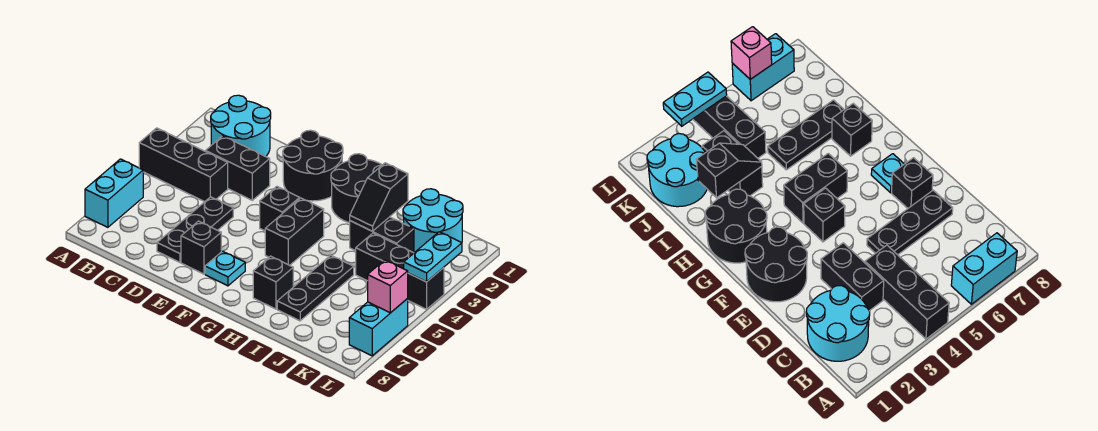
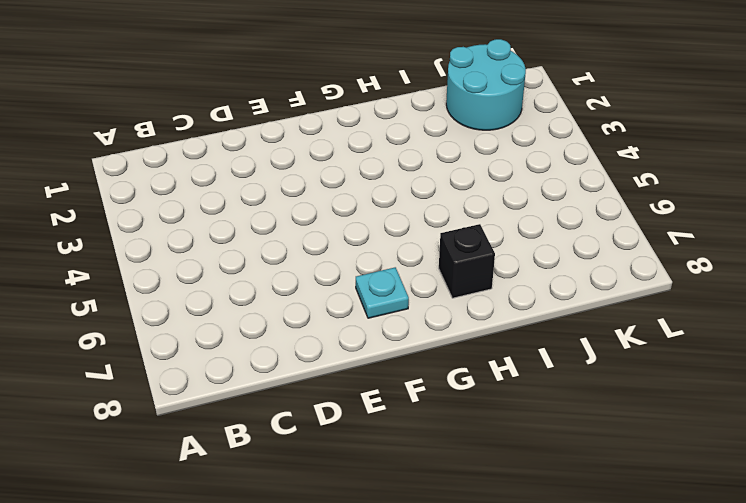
none -> black 1x3 brick [139,128,228,202]
none -> cyan 1x2 brick [85,159,143,227]
none -> cyan 2x2 round brick [211,95,271,157]

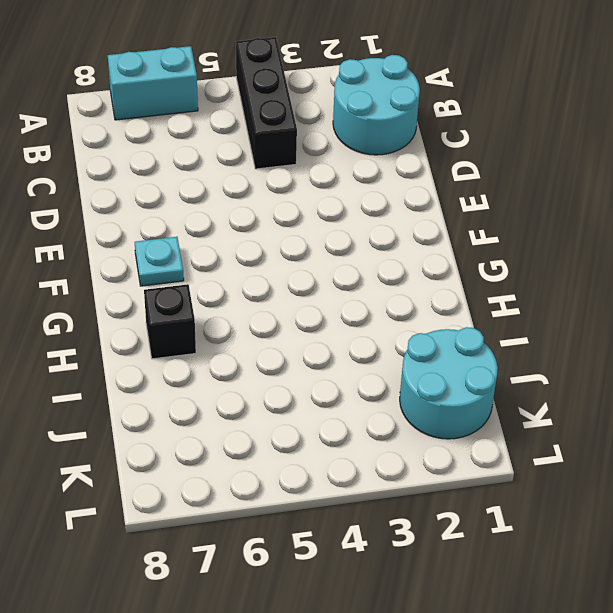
none -> black 1x2 brick [206,136,270,200]
none -> black 1x3 plate [157,197,233,262]
none -> black 2x2 round brick [283,130,343,201]

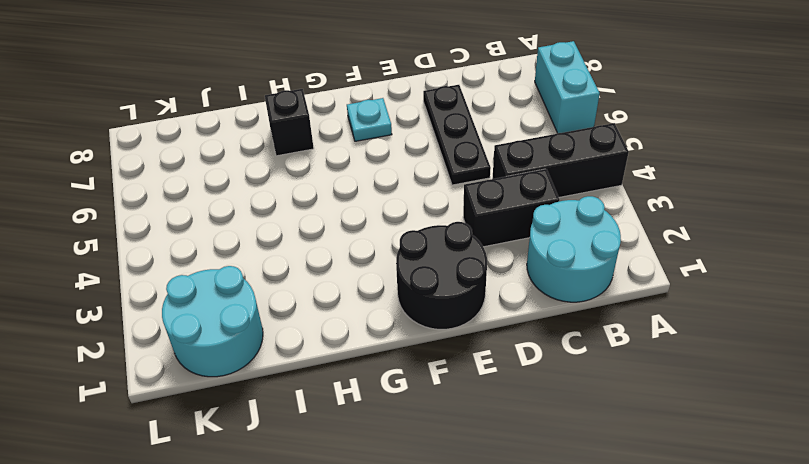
none -> black 1x1 brick [181,221,221,274]
none -> black 1x1 brick [260,186,300,231]
none -> black 2x2 round brick [331,154,382,223]

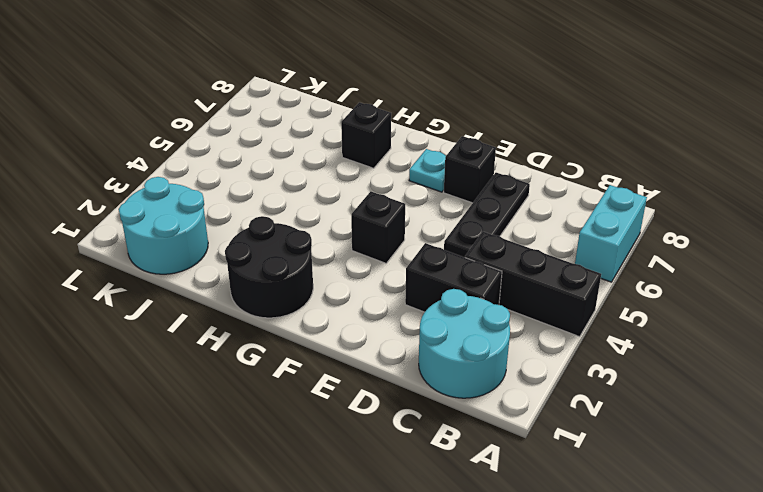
none -> black 2x2 round brick [283,130,343,201]
none -> black 1x2 brick [265,198,324,265]
none -> black 1x2 brick [350,217,414,253]

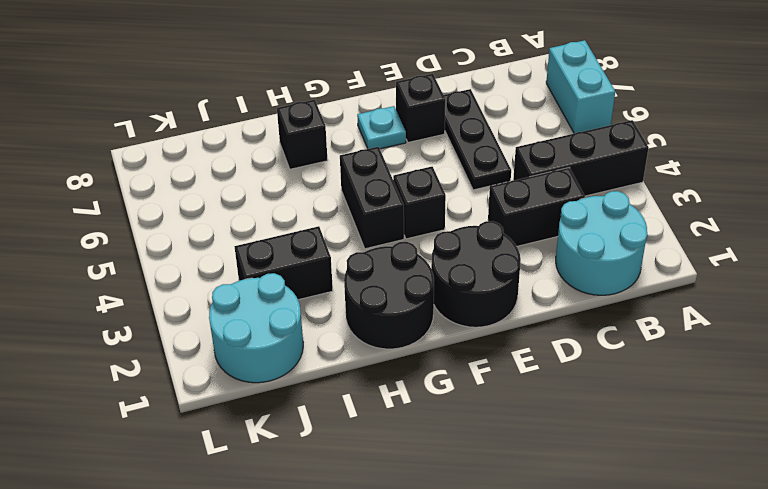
none -> black 1x3 plate [277,255,354,321]
none -> black 1x3 brick [356,233,444,309]
none -> cyan 1x2 brick [349,299,408,356]

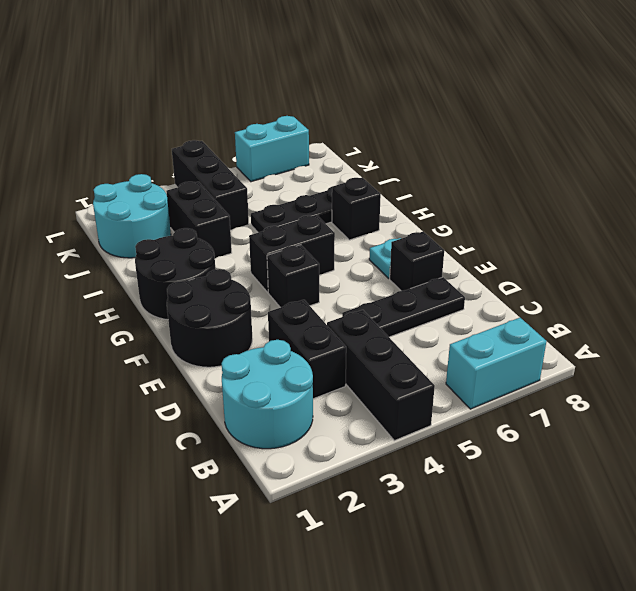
none -> black 1x2 slope [350,163,408,231]
none -> cyan 1x2 plate [404,232,462,282]
none -> pink 1x1 brick [368,260,408,313]

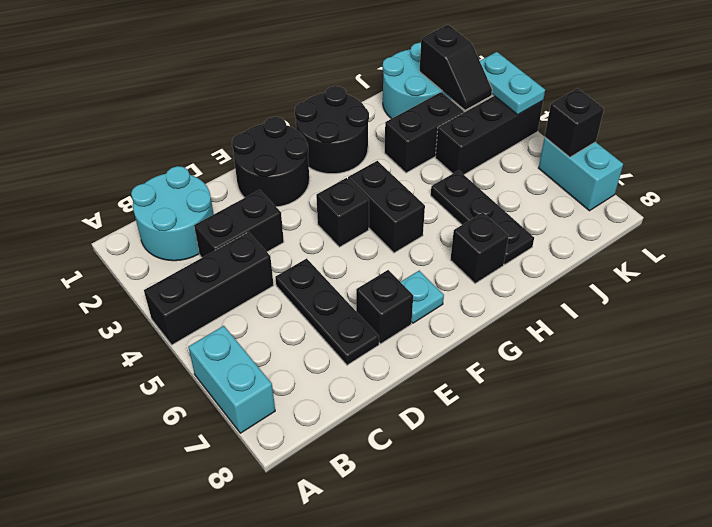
black 1x2 slope [420,25,492,110] -> black 1x2 slope moved to [350,163,408,231]
black 1x1 brick [545,88,604,157] -> pink 1x1 brick [368,260,408,313]

